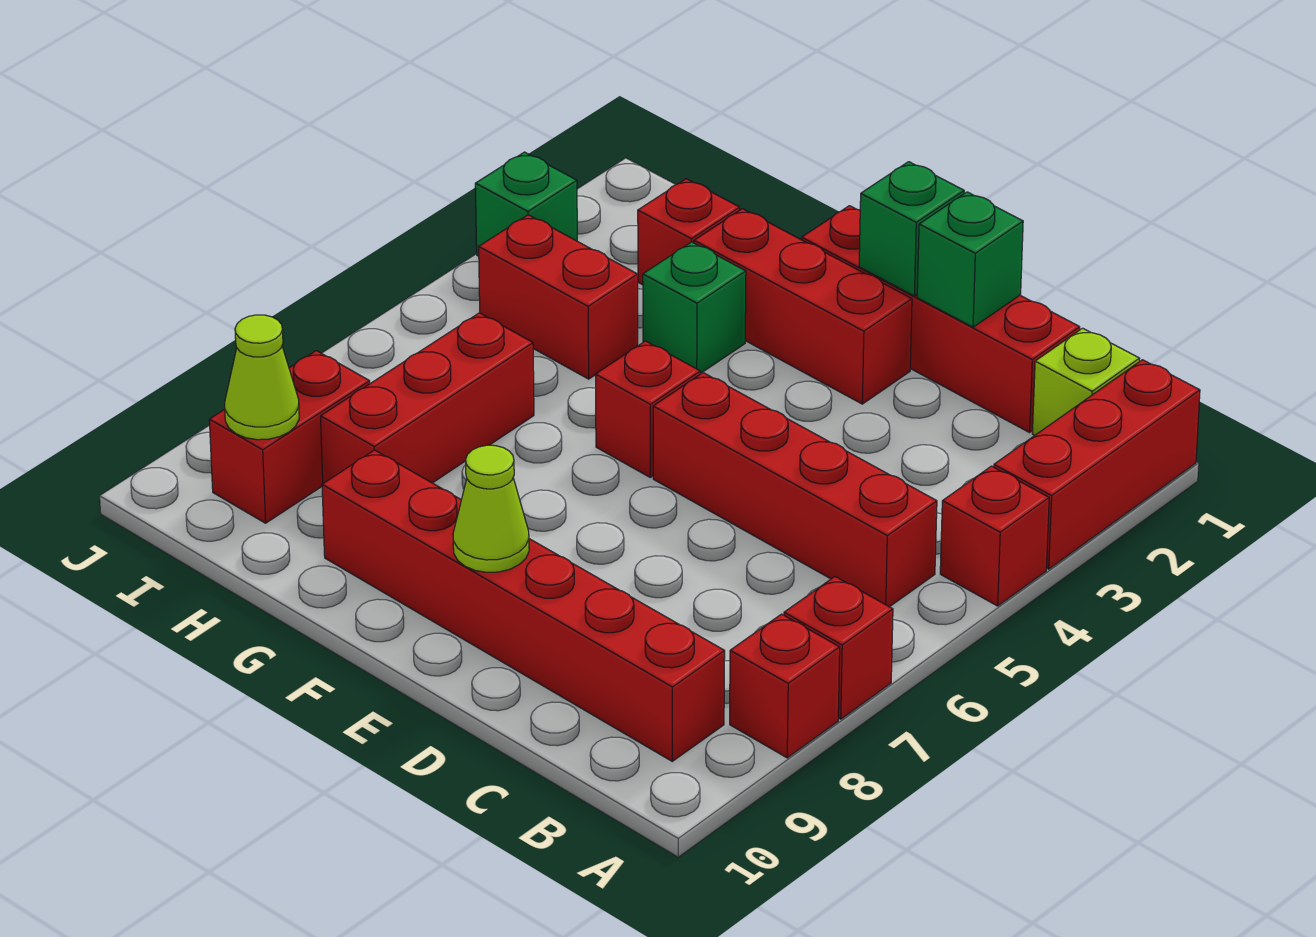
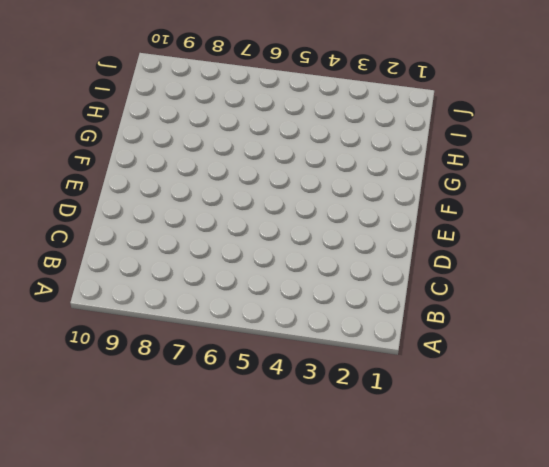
none -> red 1x3 brick [994,360,1200,569]
none -> red 1x1 brick [940,466,1049,606]
none -> red 1x1 brick [784,577,893,719]

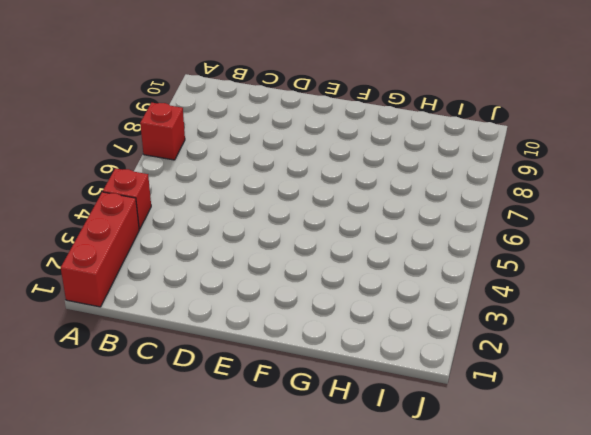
none -> red 1x1 brick [730,614,840,758]
none -> lime 1x1 brick [1032,328,1140,435]
none -> red 1x4 brick [653,373,937,607]

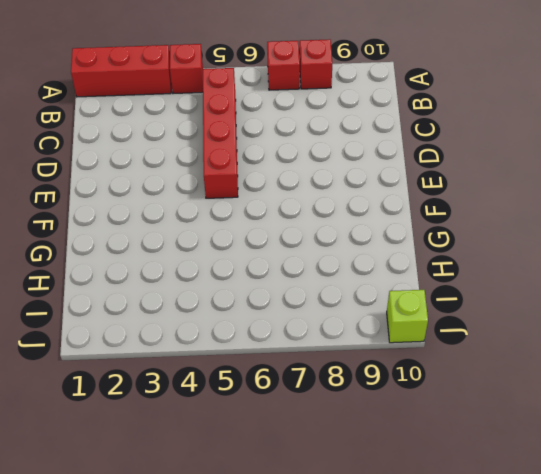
lime 1x1 brick [387,290,428,343] -> lime 1x1 brick moved to [1032,328,1140,435]
none -> red 1x6 brick [322,450,725,761]
none -> red 1x4 brick [802,206,1080,432]
none -> red 1x3 brick [694,209,912,404]

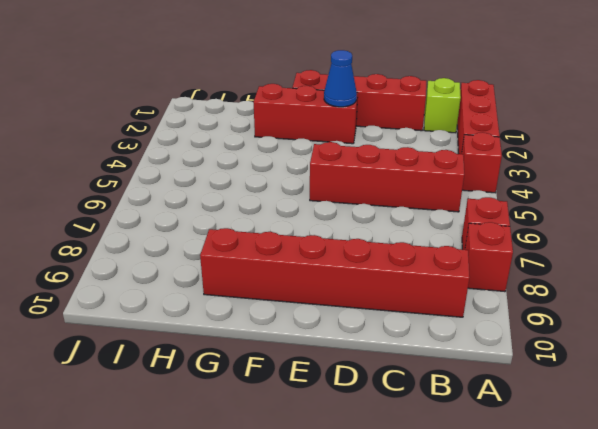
blue 1x1 cone [324,50,357,107] -> none
none -> red 1x1 brick [595,341,700,477]
none -> green 1x1 brick [643,242,746,374]
none -> red 1x1 brick [638,179,740,285]

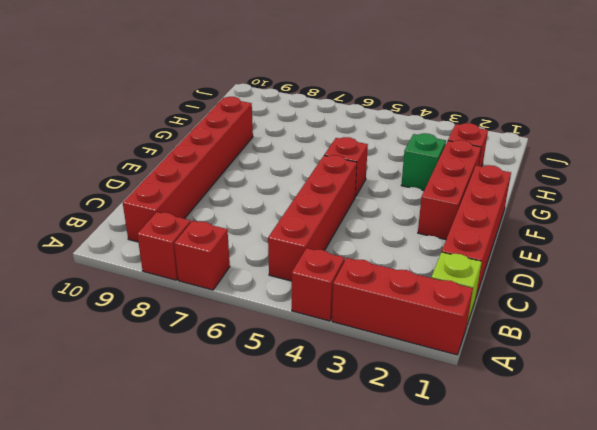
none -> red 1x2 brick [479,215,638,379]
none -> red 1x3 brick [321,313,534,483]
none -> red 1x2 brick [209,351,370,523]

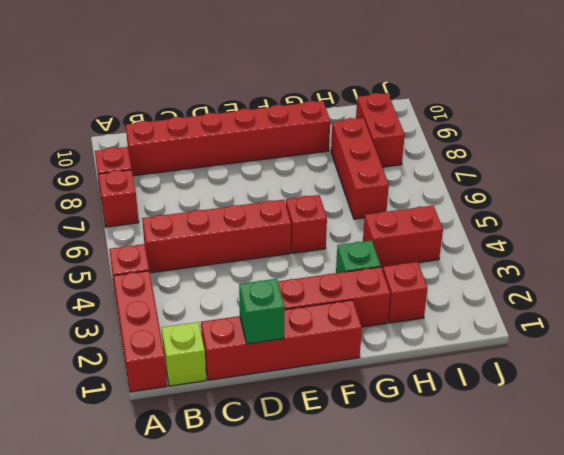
none -> green 1x1 brick [475,152,577,256]
none -> green 1x1 brick [859,162,964,296]
none -> lime 1x1 cone [453,445,529,572]

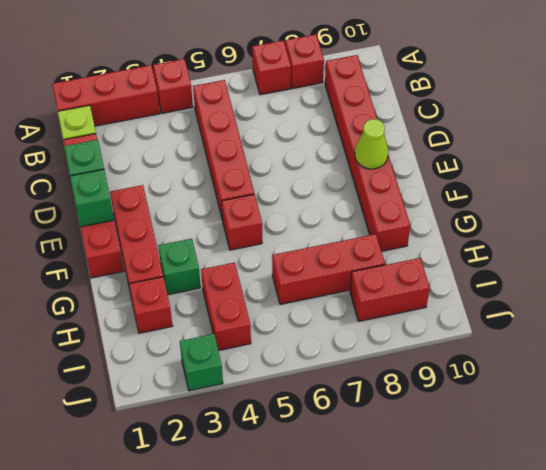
none -> lime 1x1 cone [225,315,299,440]

